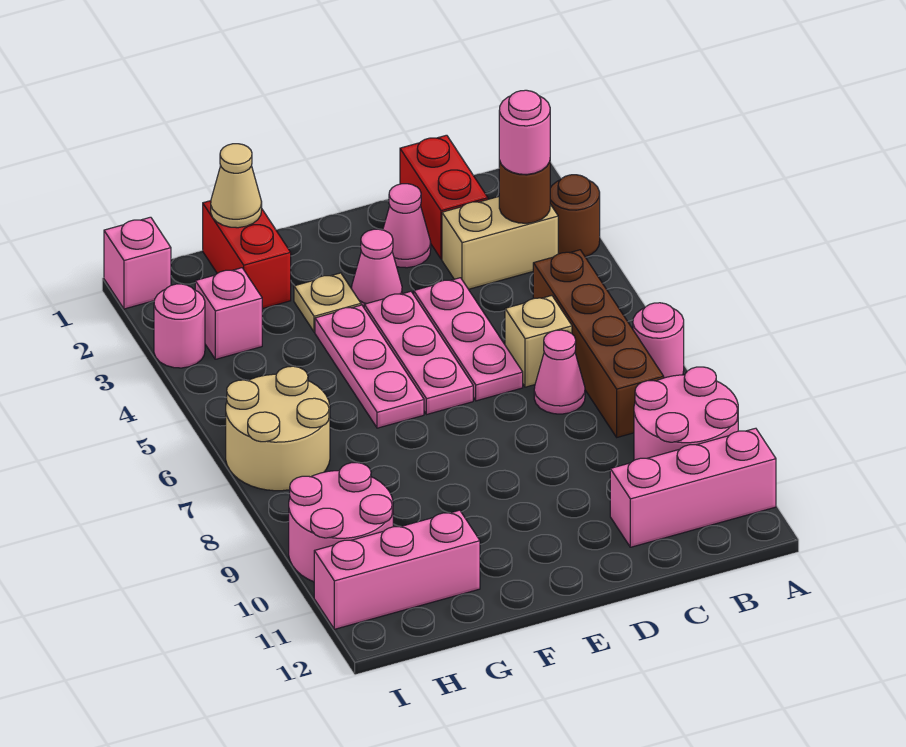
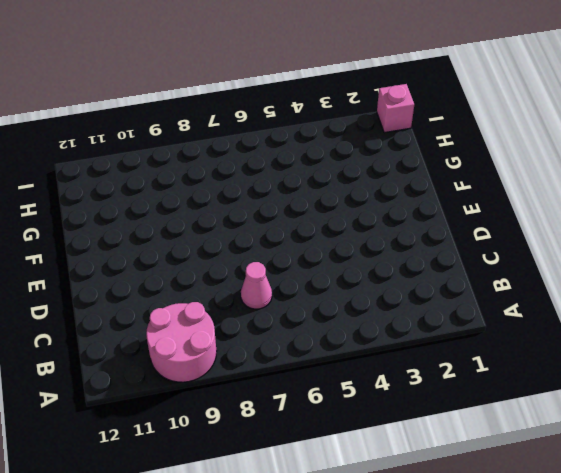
none -> brown 1x1 round brick [550,175,600,257]
none -> pink 1x1 round brick [633,303,684,378]
none -> pink 1x3 brick [610,428,776,547]

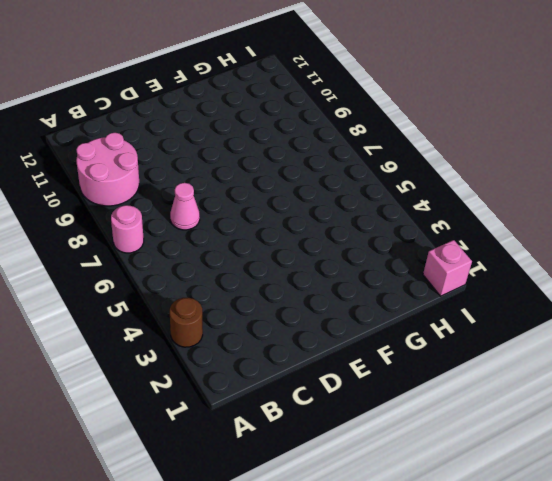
none -> pink 1x3 brick [610,428,776,547]
none -> tan 1x2 brick [442,197,558,289]
none -> brown 1x4 brick [533,250,664,437]

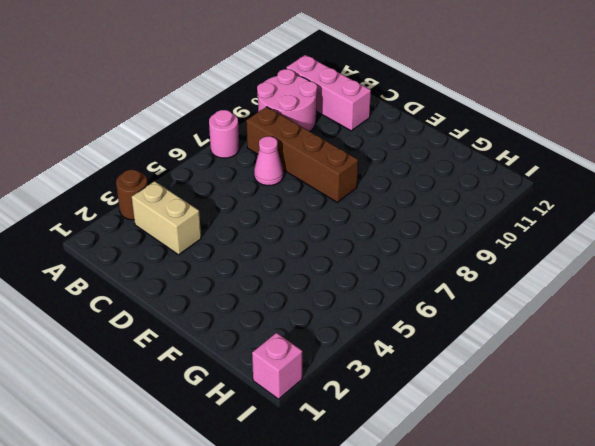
brown 1x4 brick [246,107,358,202] -> brown 1x4 brick turned to [533,250,664,437]
none -> red 1x2 brick [400,135,488,259]
none -> tan 1x1 brick [505,296,572,387]
none -> pink 1x1 cone [383,184,431,268]

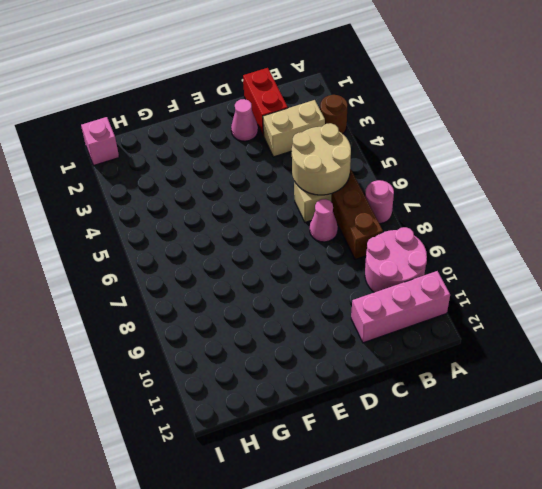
tan 2x2 round brick [292,123,351,195] -> tan 2x2 round brick moved to [226,366,330,491]
none -> pink 1x3 plate [414,278,523,401]
none -> pink 1x1 cone [352,229,402,307]
none -> pink 1x3 plate [364,291,473,414]

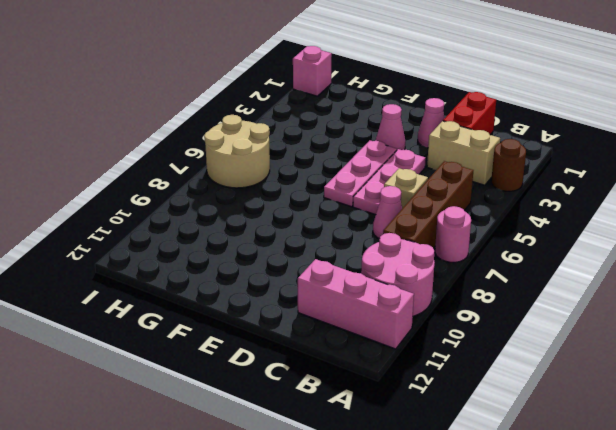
none -> tan 1x1 plate [294,273,361,332]
none -> pink 1x3 plate [315,305,424,428]
none -> red 1x2 brick [203,201,291,309]

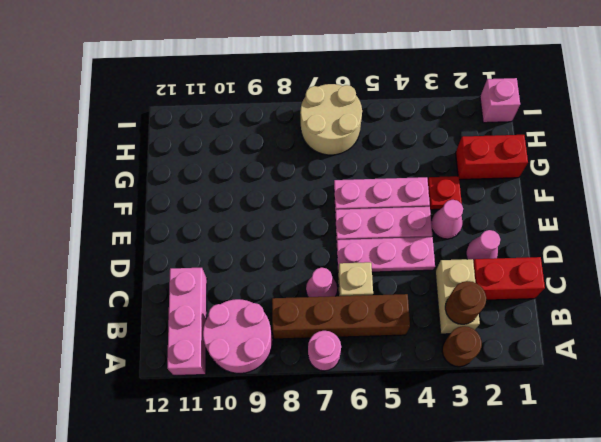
red 1x1 plate [428,176,462,210] -> tan 1x1 plate [294,273,361,332]
none -> pink 1x3 brick [314,510,480,629]
none -> pink 1x1 brick [195,268,262,359]
none -> pink 2x2 round brick [289,463,393,582]

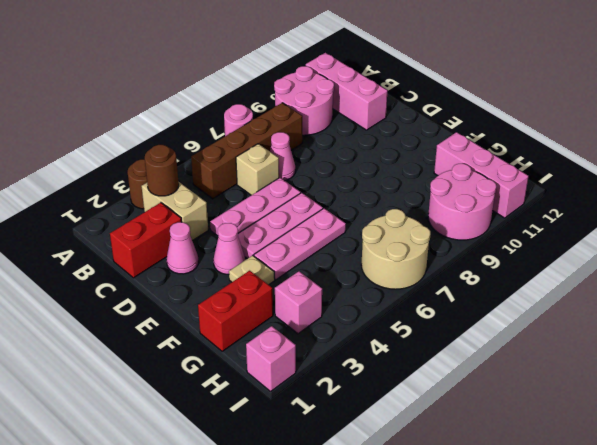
none -> pink 1x1 round brick [154,284,205,368]
none -> tan 1x1 cone [211,144,262,228]
none -> pink 1x1 round brick [499,90,550,174]

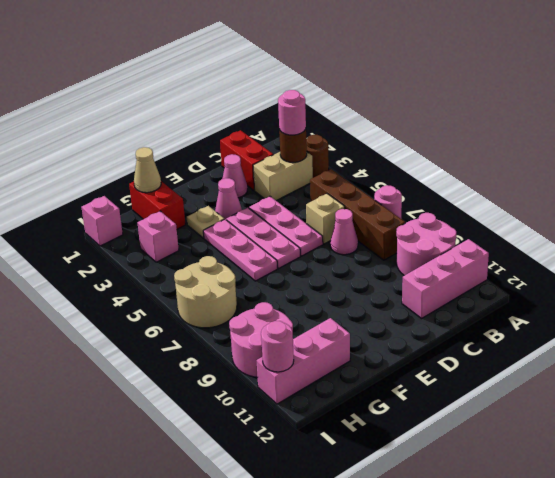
pink 1x1 round brick [261,321,294,372] -> pink 1x1 round brick moved to [154,284,205,368]

